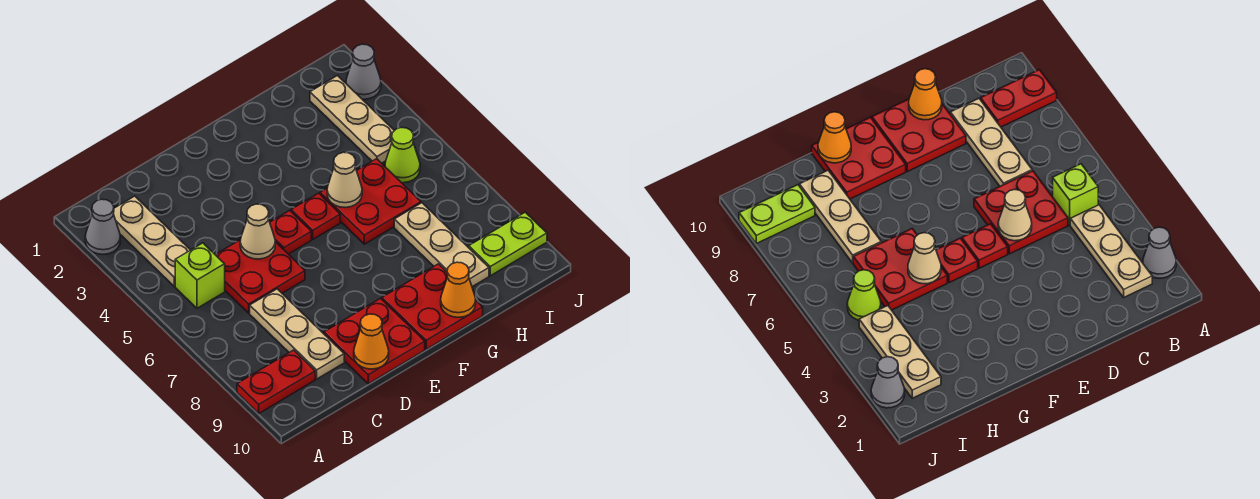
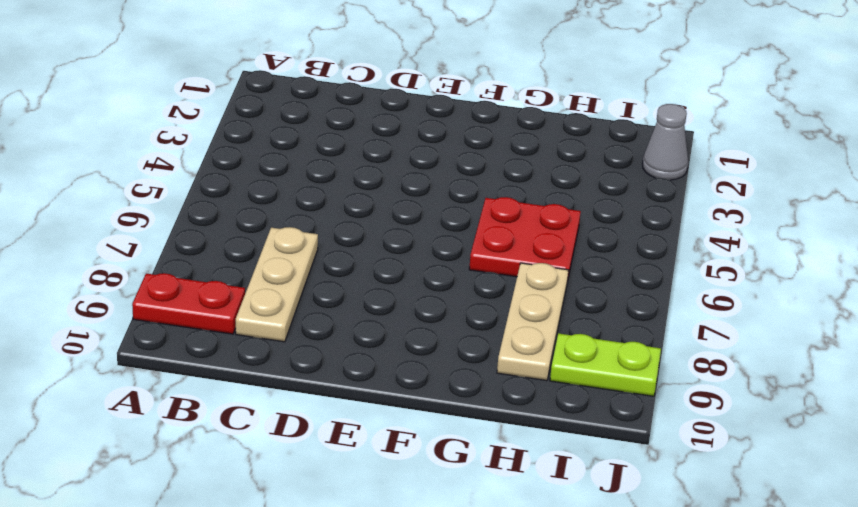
none -> grey 1x1 cone [85,199,120,254]
none -> tan 1x3 plate [114,196,190,286]
none -> lime 1x1 brick [175,243,225,308]

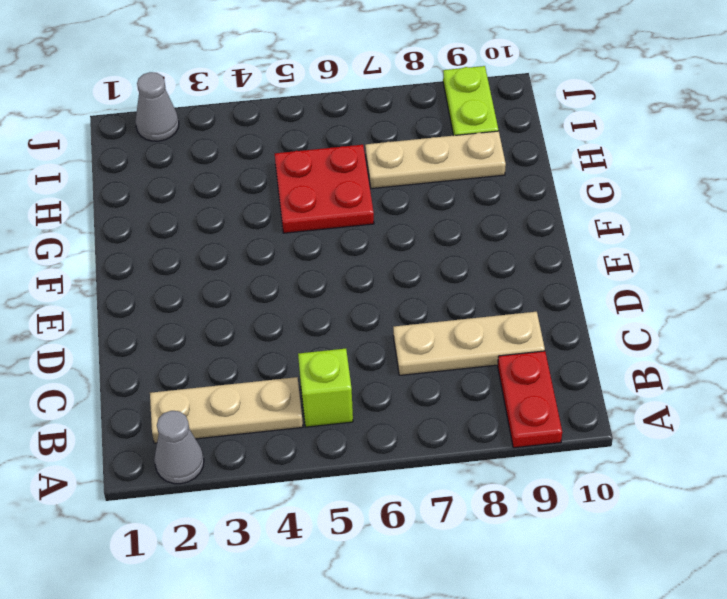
none -> red 2x2 plate [216,240,305,313]
none -> red 2x2 plate [324,298,425,384]
none -> red 1x1 plate [270,210,311,254]

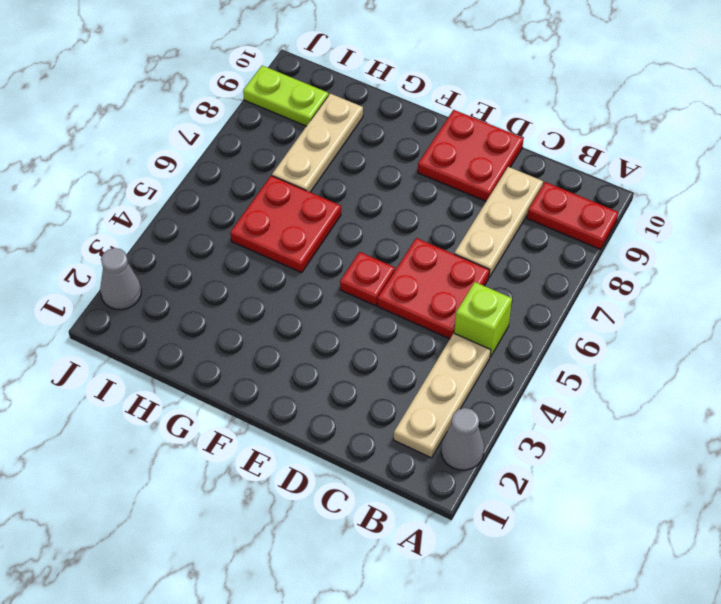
none -> red 1x1 plate [291,193,340,239]
none -> red 2x2 plate [382,264,483,349]
none -> tan 1x3 plate [310,76,394,163]

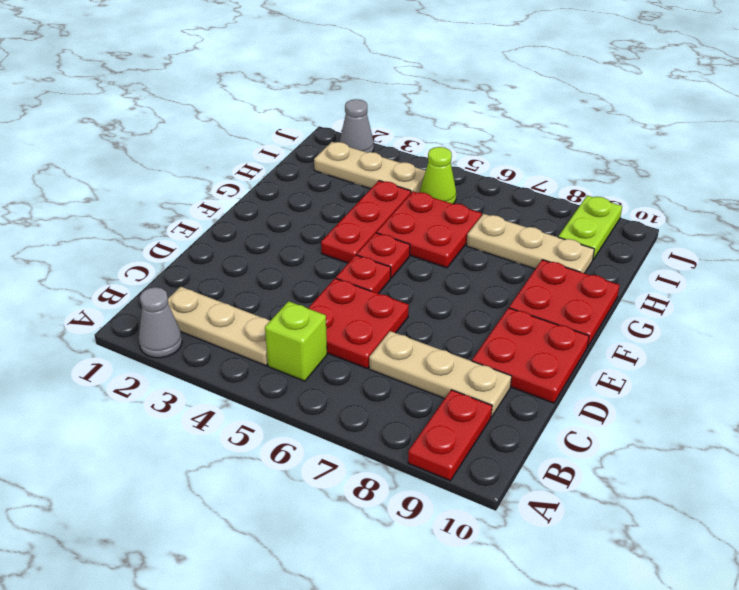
red 1x3 plate [321,181,411,263] -> none
none -> tan 1x1 cone [240,204,275,259]
none -> orange 1x1 cone [354,314,389,369]
none -> tan 1x1 cone [327,152,362,207]

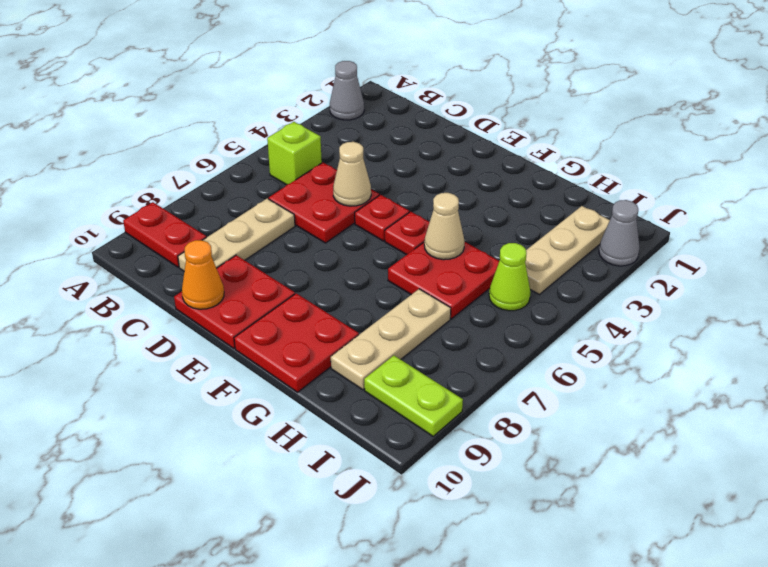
none -> tan 1x3 plate [114,196,190,286]
none -> orange 1x1 cone [441,262,476,317]

